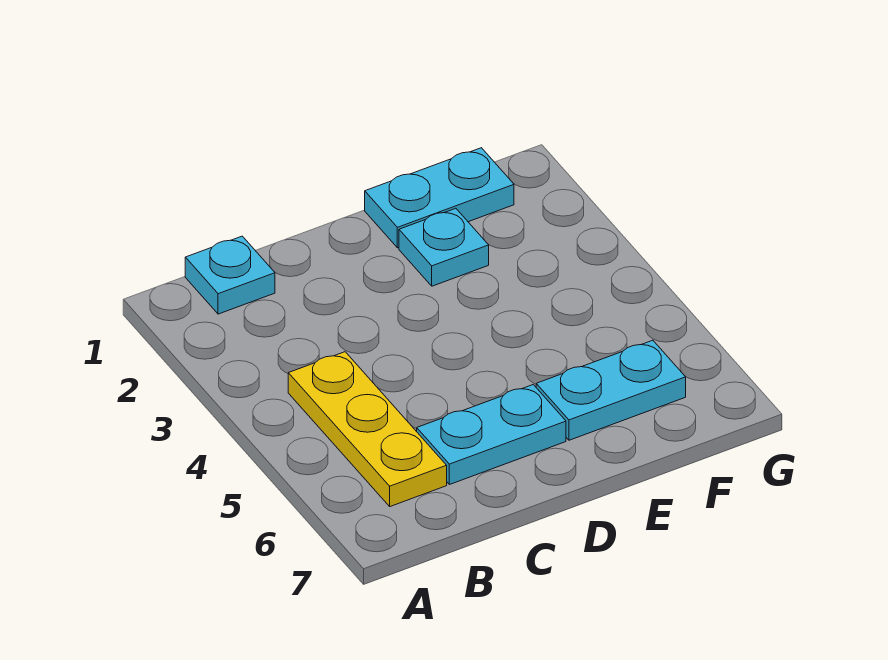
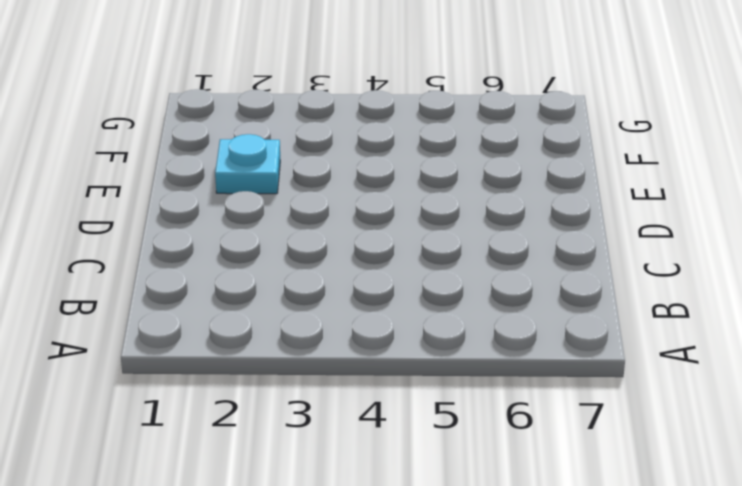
none -> cyan 1x1 plate [185,236,275,314]
none -> yellow 1x3 plate [288,352,447,506]

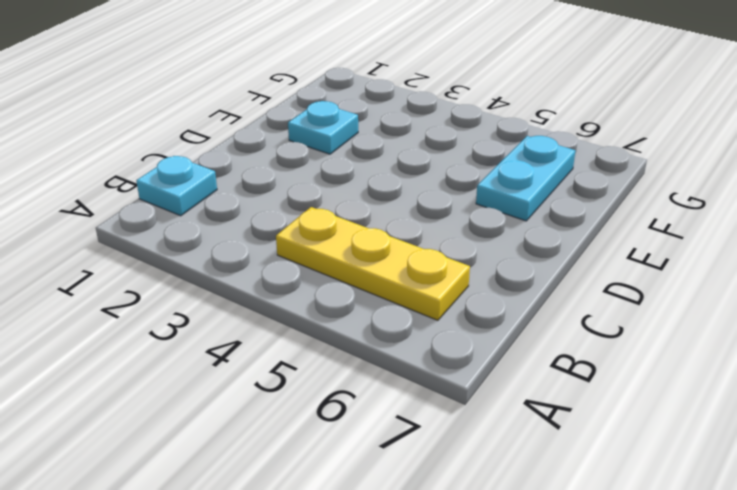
none -> cyan 1x2 plate [417,385,566,485]
none -> cyan 1x2 plate [365,148,514,248]

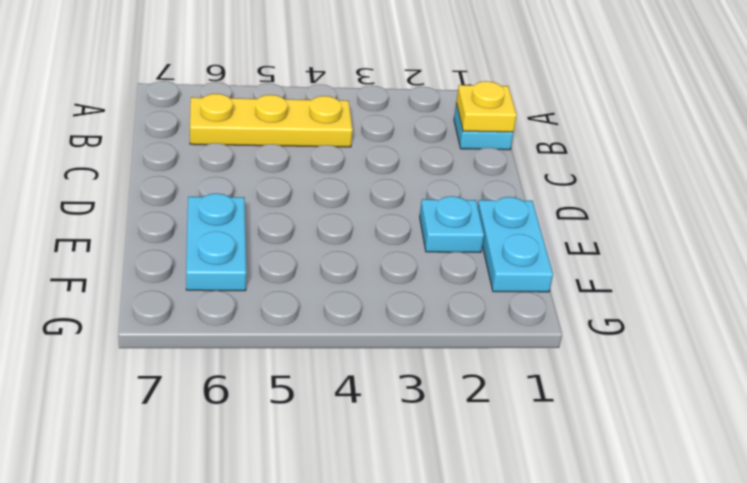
yellow 1x1 plate [456,81,517,132] -> none
none -> cyan 1x2 plate [417,385,566,485]

